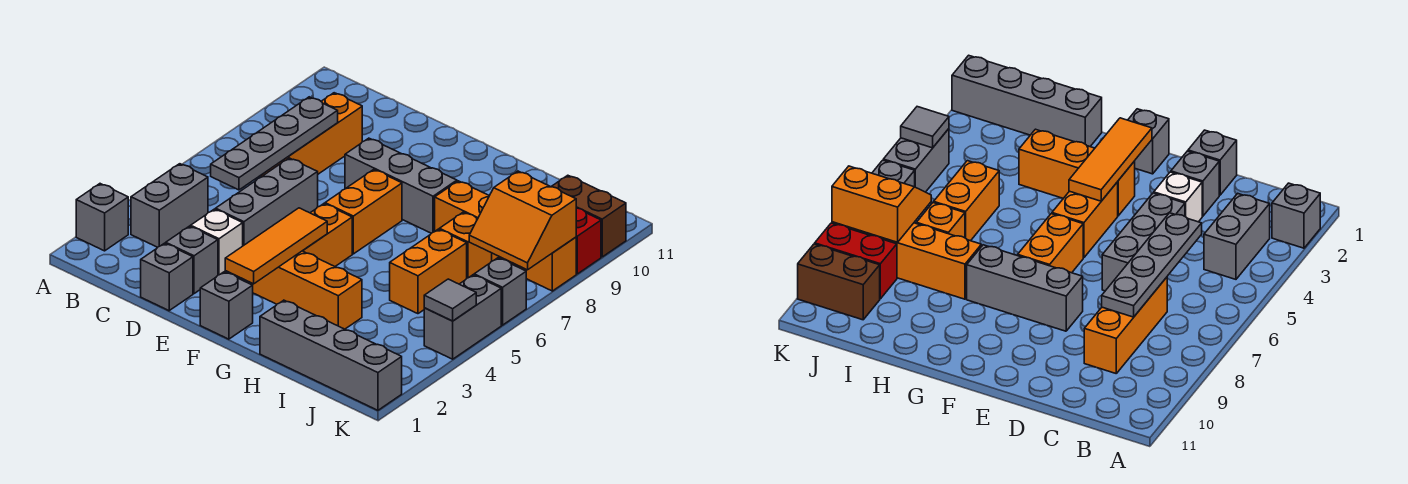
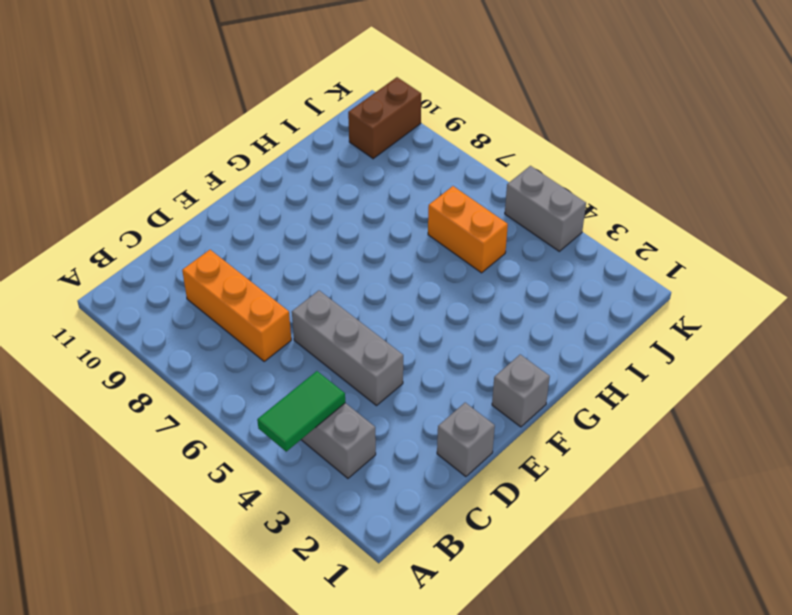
green 1x2 tile [257,371,345,452] -> none
none -> grey 1x1 brick [76,184,128,251]
none -> grey 1x1 brick [166,226,218,294]
none -> white 1x1 brick [191,209,243,275]

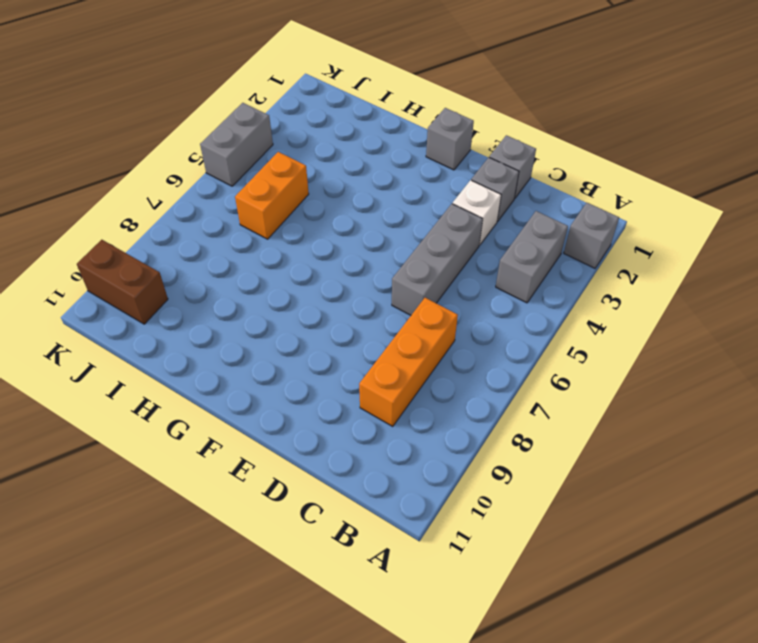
none -> grey 1x3 brick [345,138,457,233]
none -> orange 1x3 brick [250,251,362,329]
none -> orange 1x2 brick [303,204,352,266]

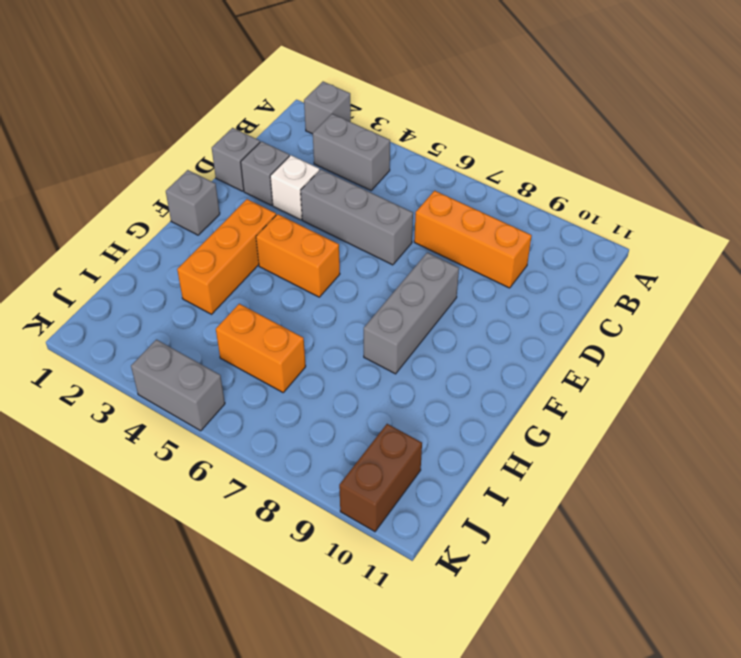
none -> orange 1x2 brick [325,170,402,254]
none -> grey 1x4 brick [260,300,402,410]
none -> orange 1x4 brick [435,181,576,291]

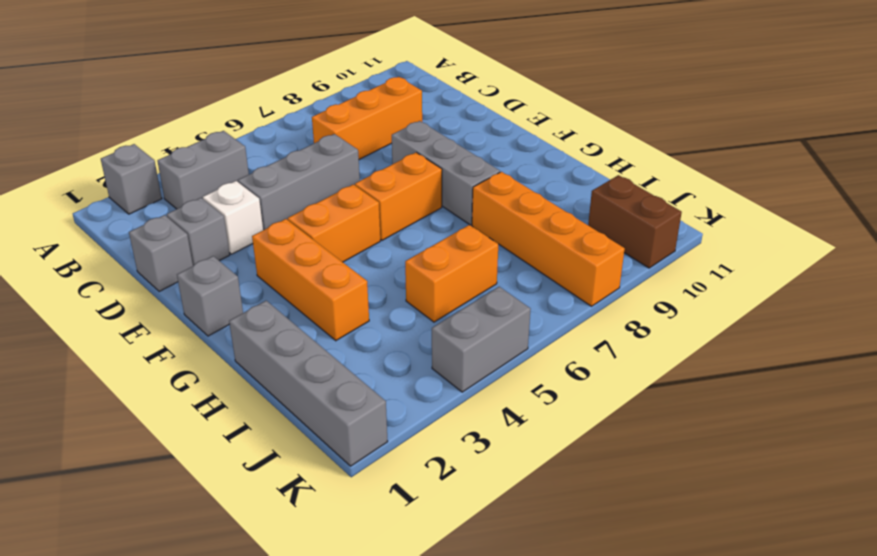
none -> orange 1x1 brick [439,212,492,278]
none -> red 1x2 brick [576,208,601,274]
none -> grey 1x1 brick [474,258,526,325]

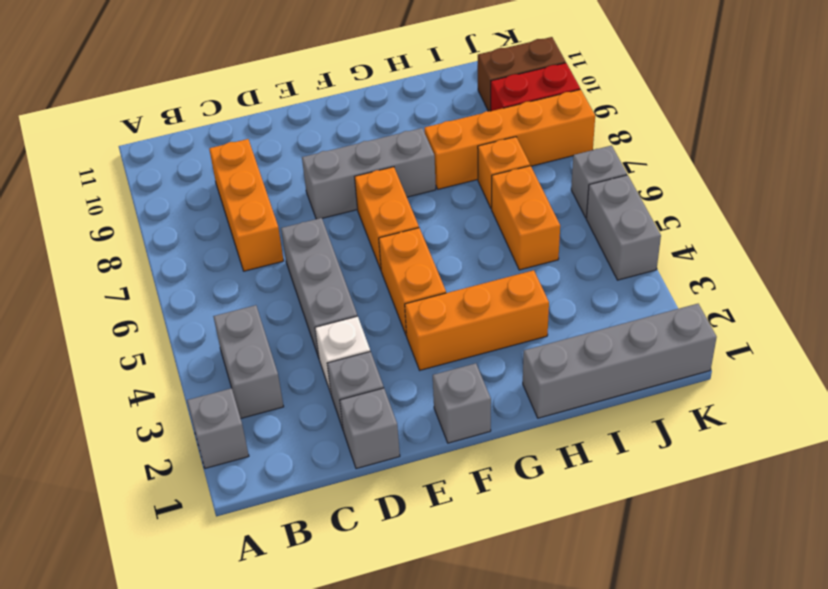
none -> grey 1x4 plate [211,97,338,190]
none -> orange 1x3 tile [225,208,327,284]
none -> orange 2x2 slope [469,171,576,270]

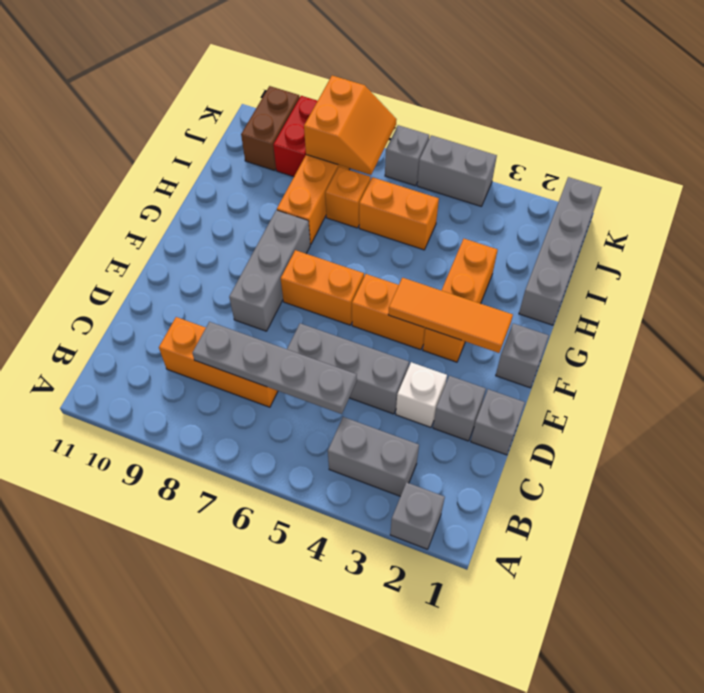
none -> grey 1x1 tile [424,279,476,321]

